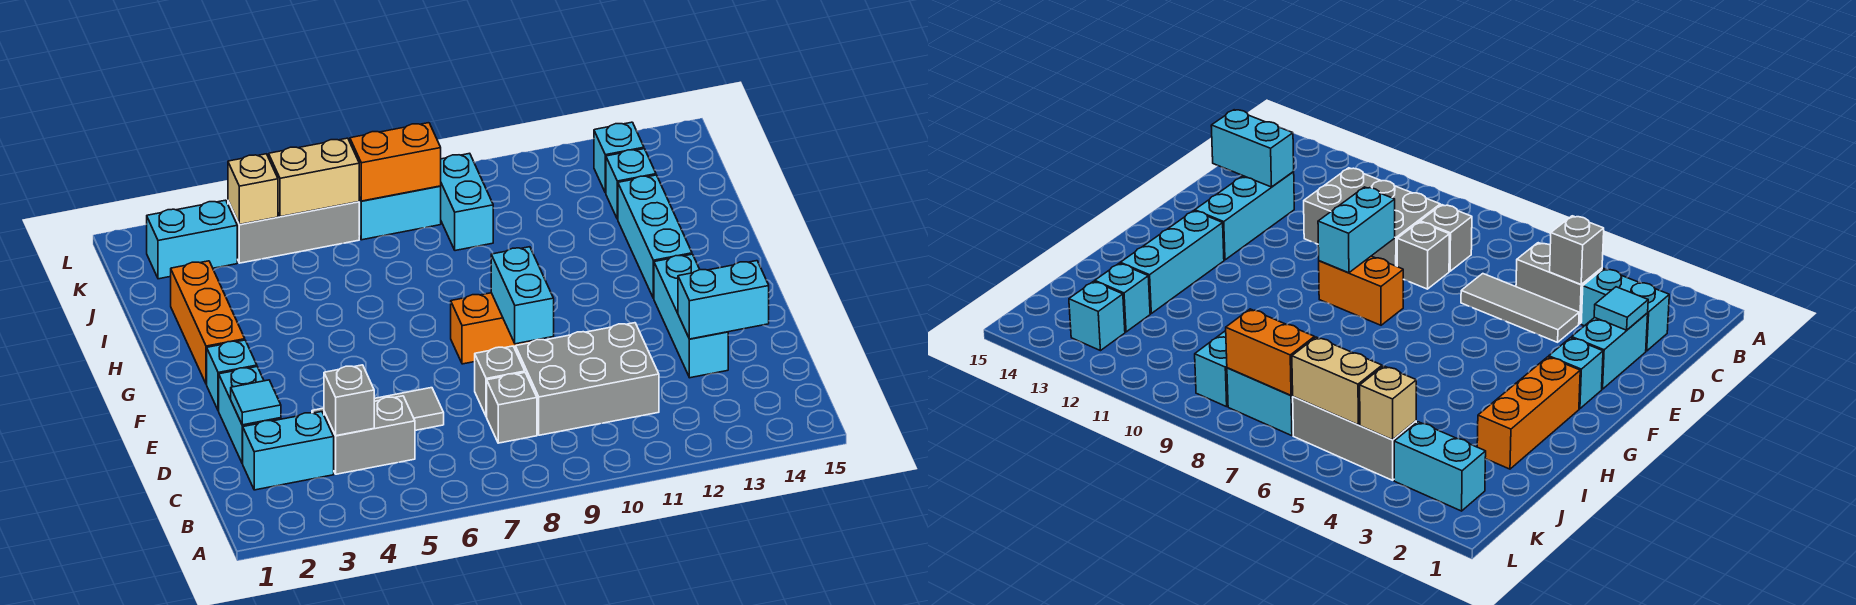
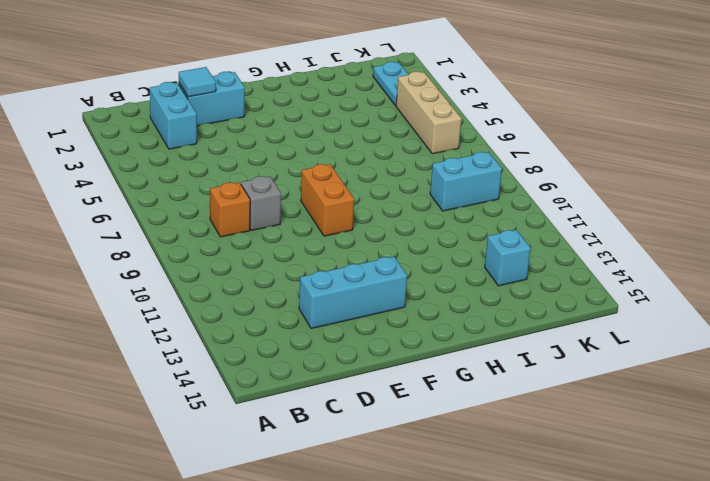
orange 1x1 brick [210,182,250,237] -> grey 1x1 brick [487,373,537,443]
cyan 1x2 plate [373,62,409,106] -> cyan 1x2 brick [147,200,237,279]
tan 1x3 brick [396,72,461,154] -> grey 1x3 brick [228,201,359,263]
none -> grey 1x2 brick [324,396,415,474]
none -> grey 2x3 brick [515,323,659,435]
none -> grey 1x3 tile [312,388,444,430]

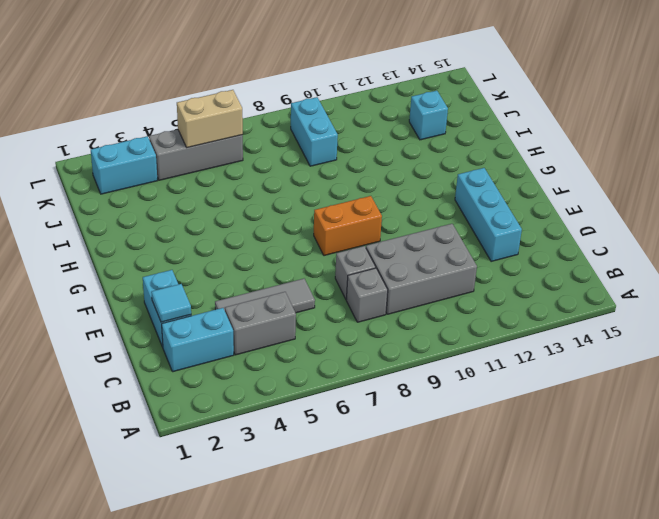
none -> cyan 1x1 brick [207,340,257,411]
none -> orange 1x3 brick [171,261,245,384]
none -> cyan 1x3 brick [618,175,692,298]

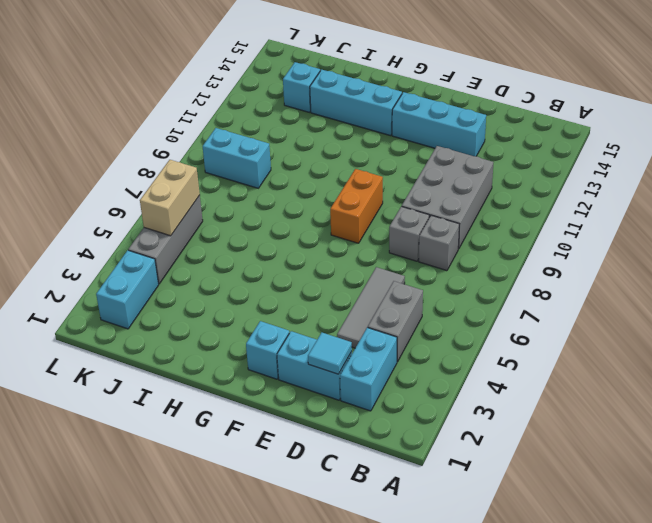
none -> orange 1x3 brick [171,261,245,384]
none -> cyan 1x2 brick [359,186,441,240]
none -> cyan 1x1 brick [594,122,644,193]

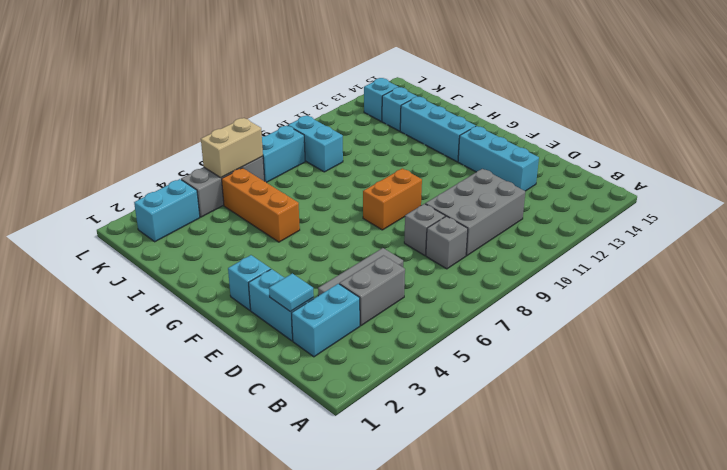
orange 1x3 brick [222,168,300,242] -> orange 1x3 brick moved to [171,261,245,384]
none -> grey 1x1 brick [324,365,374,436]
none -> cyan 1x2 brick [678,261,769,339]
none -> cyan 1x2 brick [491,247,554,344]

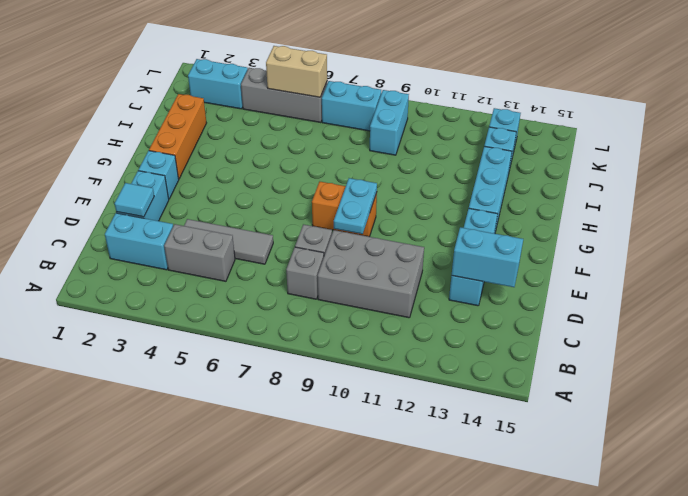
cyan 1x2 plate [334,178,377,234] -> cyan 1x2 brick [491,247,554,344]
none -> grey 1x1 brick [324,365,374,436]
none -> tan 1x1 brick [228,154,278,225]
none -> orange 1x2 brick [350,123,441,201]

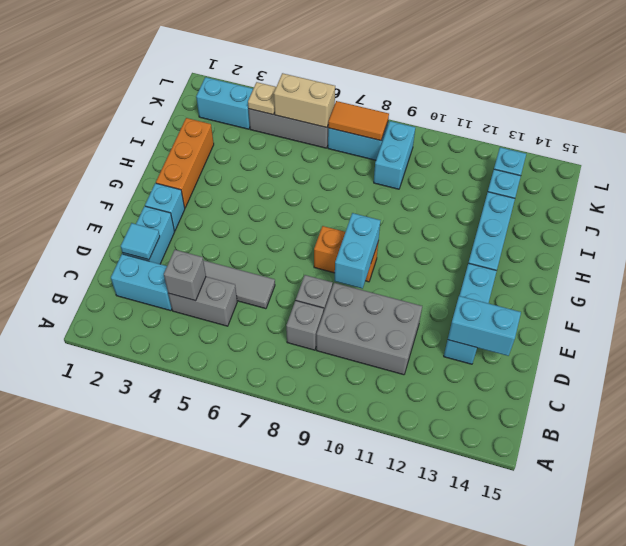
tan 1x1 plate [248,82,276,115] -> tan 1x1 brick [228,154,278,225]
orange 1x2 tile [328,101,389,141] -> orange 1x2 brick [350,123,441,201]

